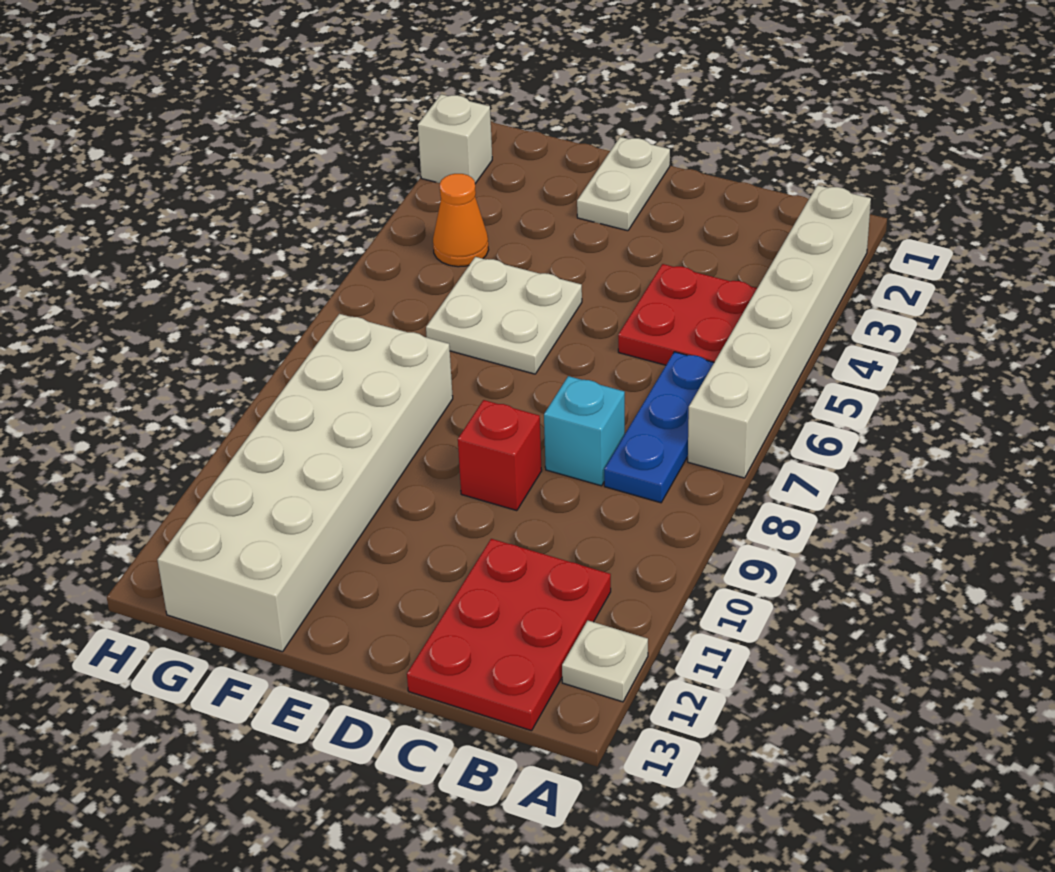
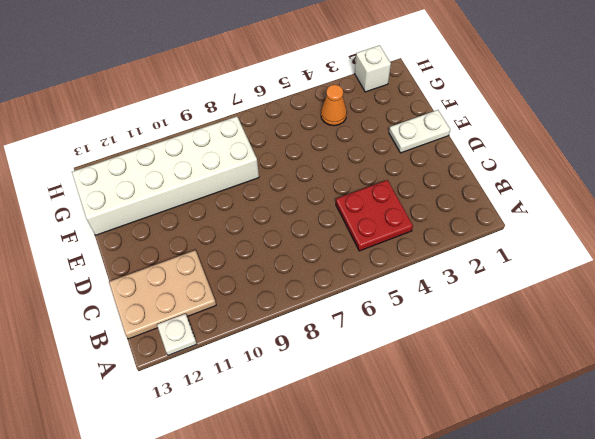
tan 2x3 plate [109,250,216,339] -> red 2x3 plate [407,539,611,731]
none -> white 1x6 brick [688,185,871,478]
none -> blue 1x3 plate [604,352,714,503]
none -> cyan 1x1 brick [544,376,625,486]

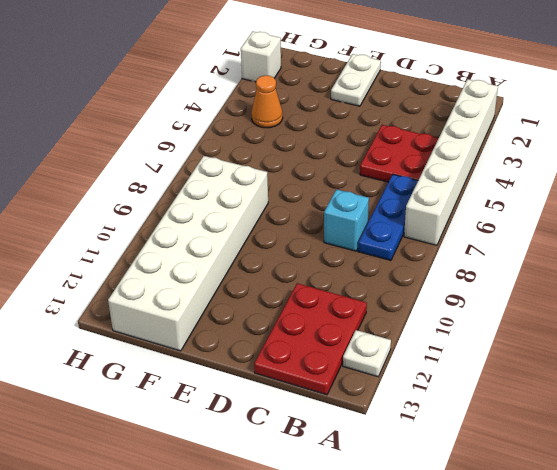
none -> red 1x1 brick [458,400,542,511]
none -> white 2x2 plate [426,257,582,374]

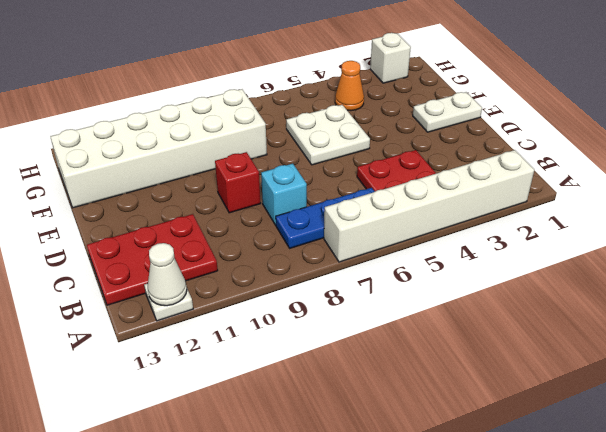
white 1x1 cone [148,243,187,306] -> none

